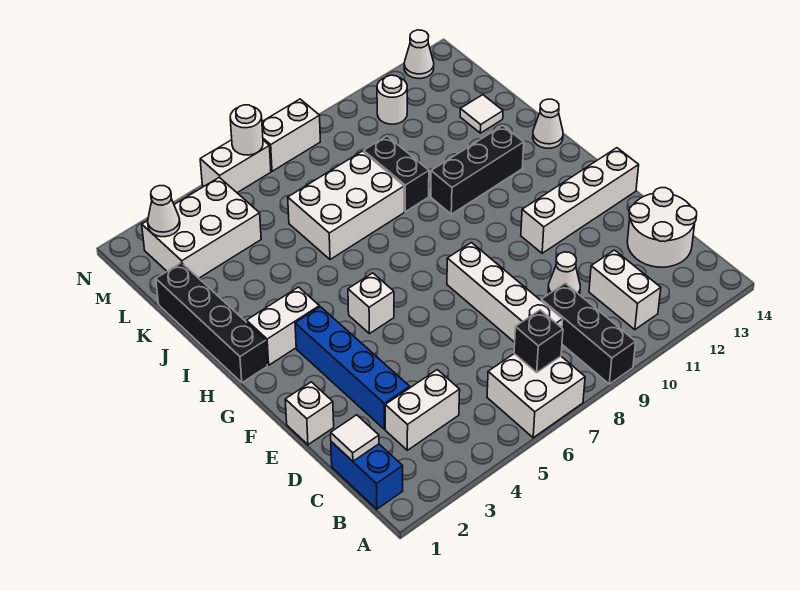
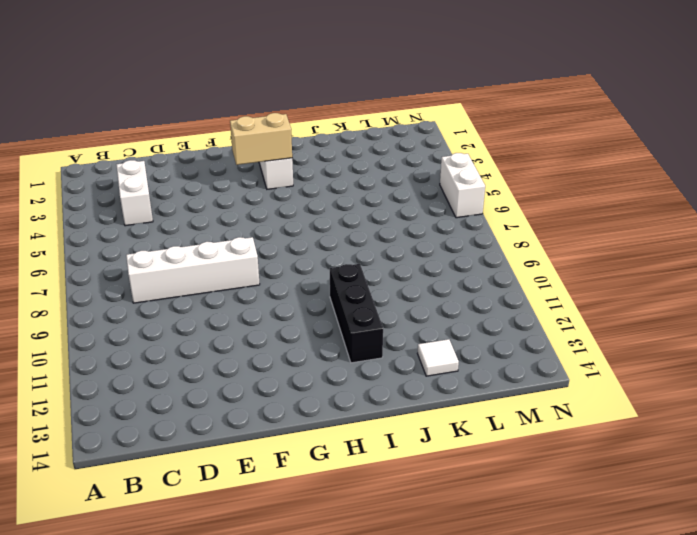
tan 1x2 brick [230,113,292,165] -> none
none -> white 2x2 brick [487,354,585,438]
none -> black 1x3 brick [541,283,636,384]
none -> blue 1x2 brick [331,442,403,509]

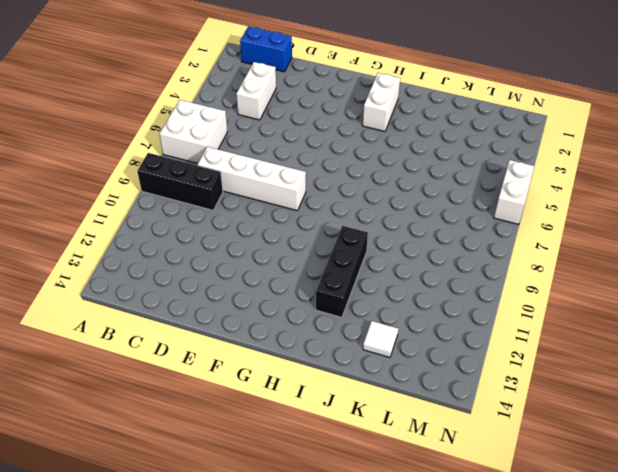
none -> white 1x2 brick [589,250,661,330]
none -> white 2x2 round brick [627,188,697,267]
none -> blue 1x4 brick [295,307,410,429]

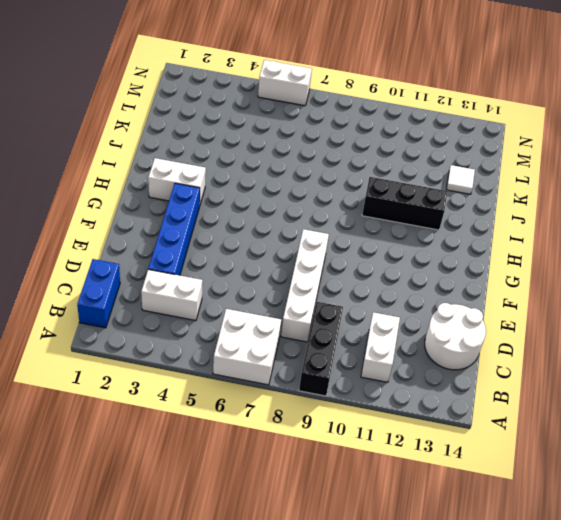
none -> white 1x1 cone [548,252,580,294]
none -> white 1x1 brick [285,382,334,445]
none -> white 1x4 brick [521,148,639,253]

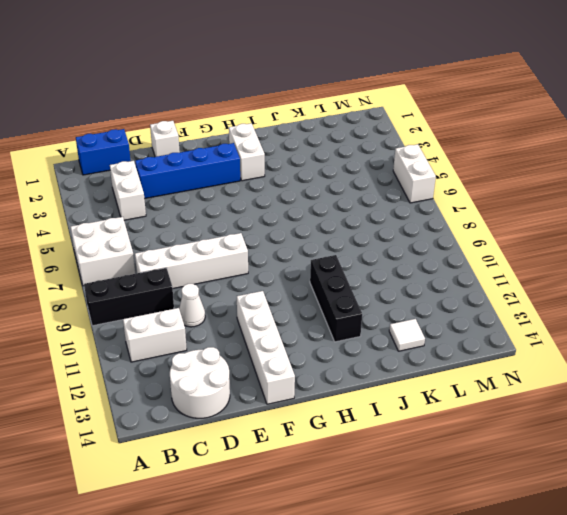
none -> white 1x1 brick [348,273,394,334]
none -> black 1x4 brick [156,263,267,383]
none -> white 1x1 cone [533,99,563,148]

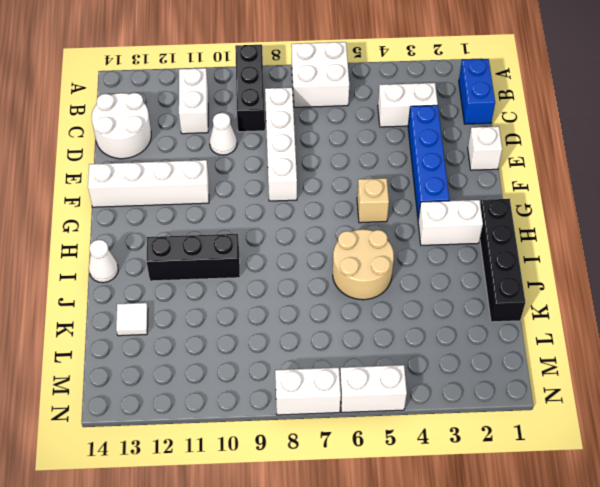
tan 1x1 brick [357,178,389,223] -> white 1x1 brick [348,273,394,334]
tan 2x2 round brick [333,229,394,300] -> white 2x3 brick [288,151,404,260]
none -> black 1x2 brick [364,136,429,212]
none -> white 2x3 brick [142,177,261,278]
none -> white 1x1 round brick [377,75,407,124]

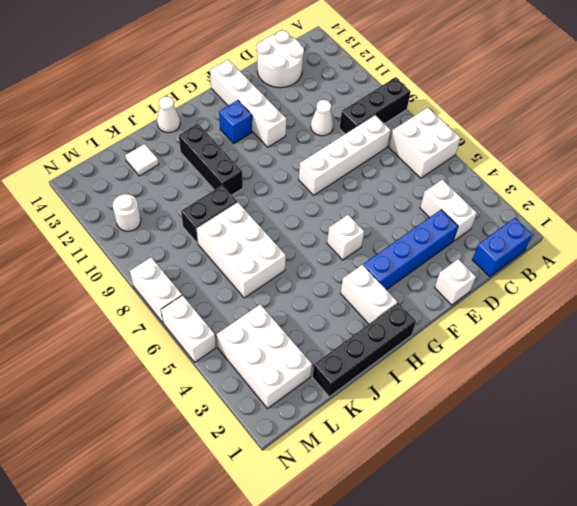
blue 1x1 brick [219,100,252,143] -> none
none -> white 1x2 brick [589,250,661,330]
none -> white 1x1 cone [404,30,434,79]
none -> black 1x1 brick [514,310,563,372]

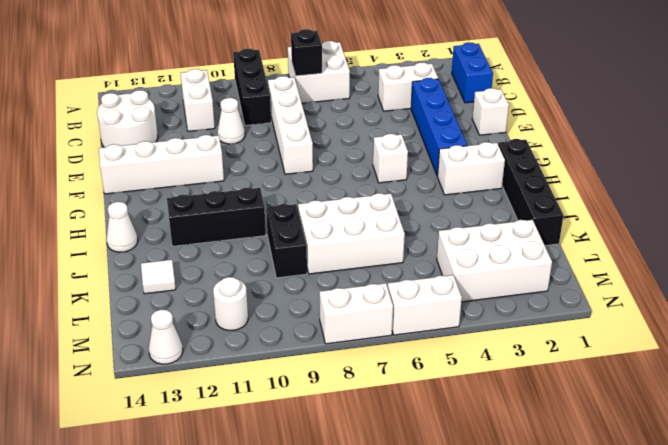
none -> white 1x1 tile [331,415,379,461]
none -> white 1x1 cone [148,186,180,237]
none -> white 1x1 round brick [230,105,263,155]

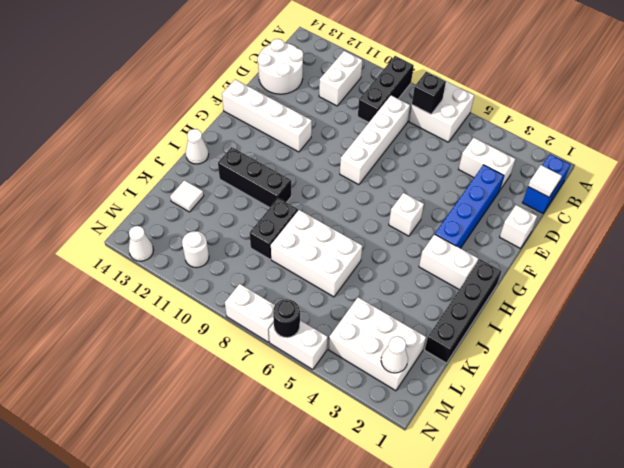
black 1x1 round brick [273,299,300,338] -> white 1x1 round brick [230,105,263,155]
none -> white 1x1 cone [548,252,580,294]

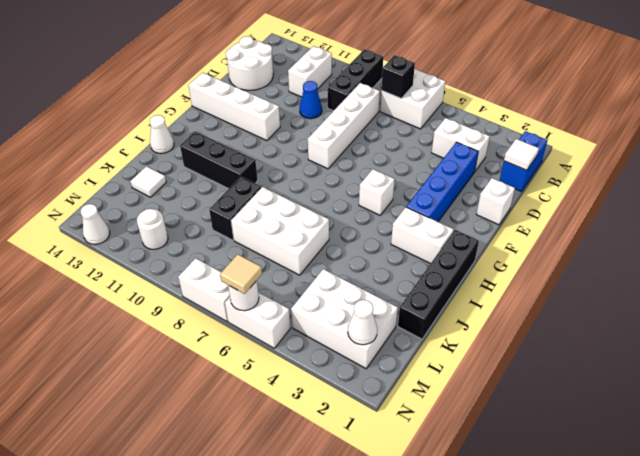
blue 1x1 cone [300,81,322,119] -> white 1x1 cone [548,252,580,294]
tan 1x1 tile [220,254,262,294] -> none

